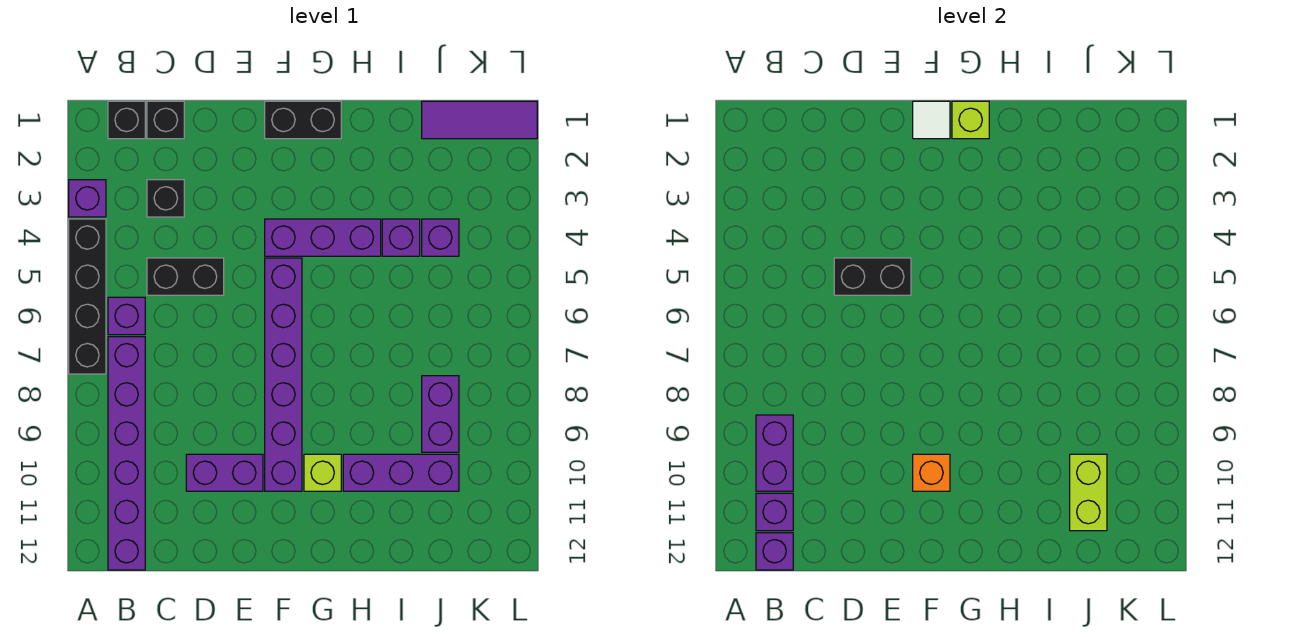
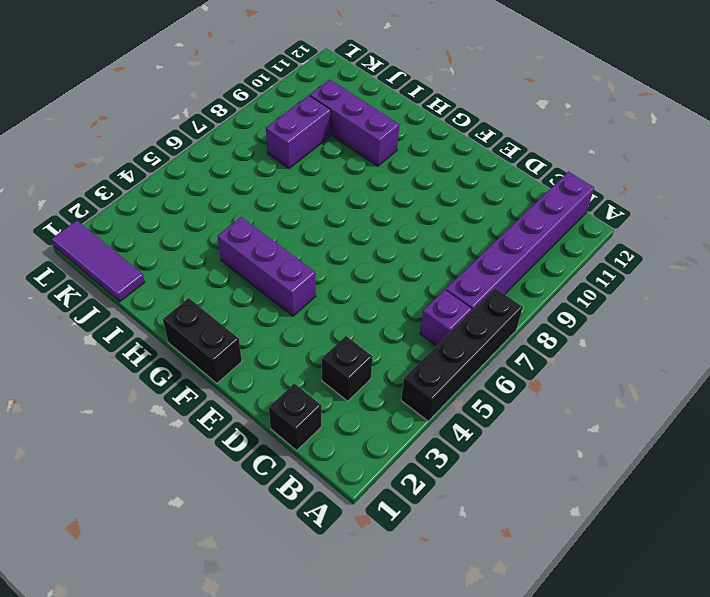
none -> purple 1x1 brick [69,180,106,217]
none -> black 1x1 brick [108,101,145,139]
none -> black 1x2 brick [147,258,224,295]

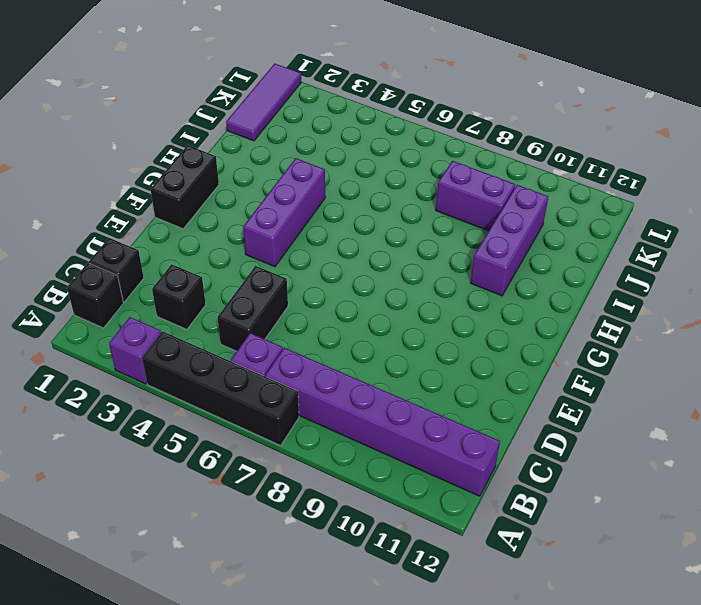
none -> purple 1x2 brick [186,454,263,491]
none -> purple 1x6 brick [265,258,302,491]
none -> lime 1x1 brick [304,454,341,491]

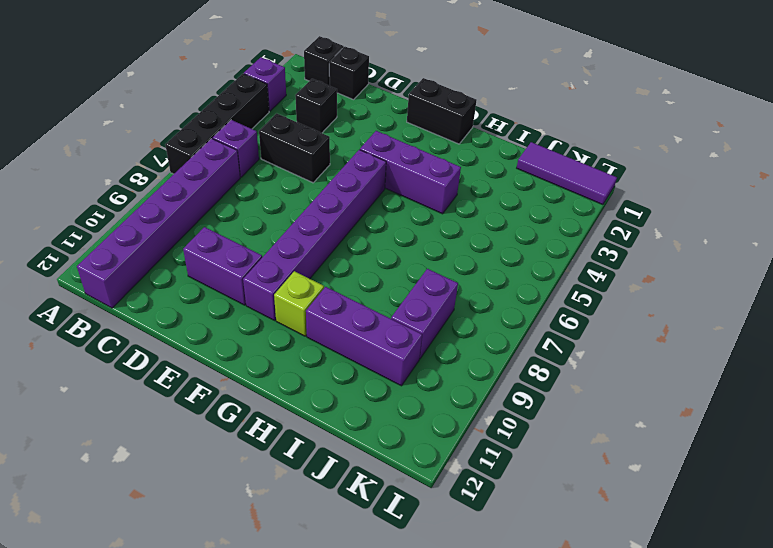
none -> purple 1x1 brick [382,219,420,256]
none -> purple 1x1 brick [422,219,459,256]
none -> purple 1x2 brick [756,415,793,491]

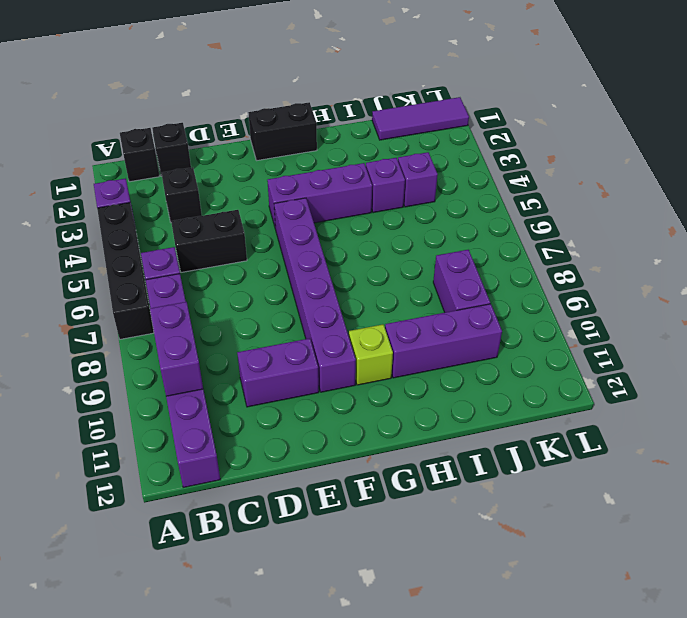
none -> purple 1x1 brick [756,493,793,531]
none -> purple 1x1 brick [756,533,793,570]
none -> black 1x2 brick [834,258,911,295]

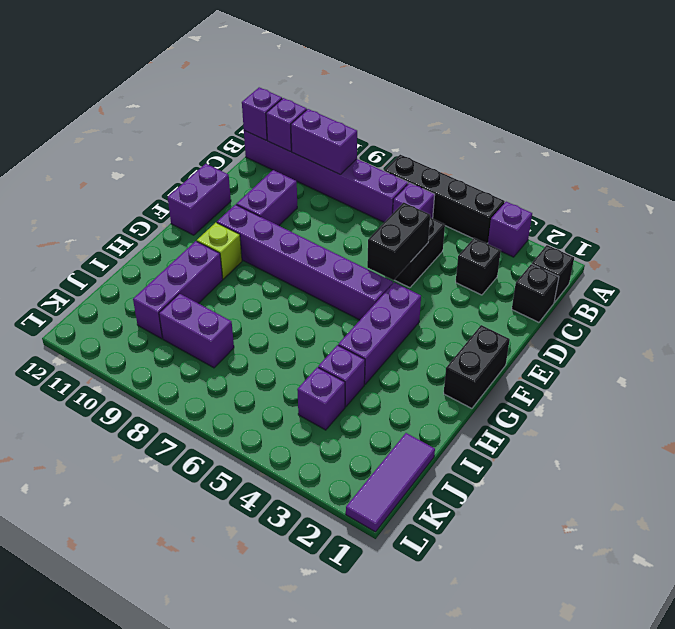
purple 1x2 brick [168,164,231,235] -> none
none -> white 1x1 tile [913,101,950,139]
none -> orange 1x1 brick [913,454,950,491]
none -> lime 1x1 brick [952,101,989,139]

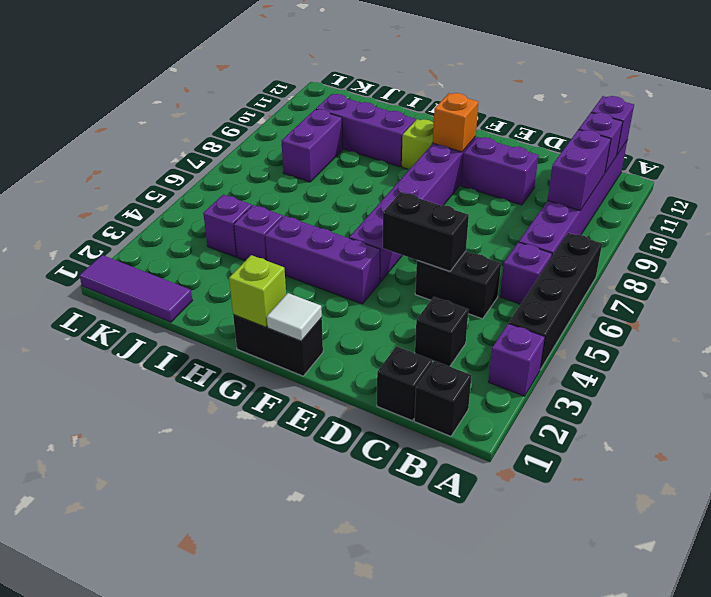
none -> lime 1x2 brick [1070,454,1107,531]

